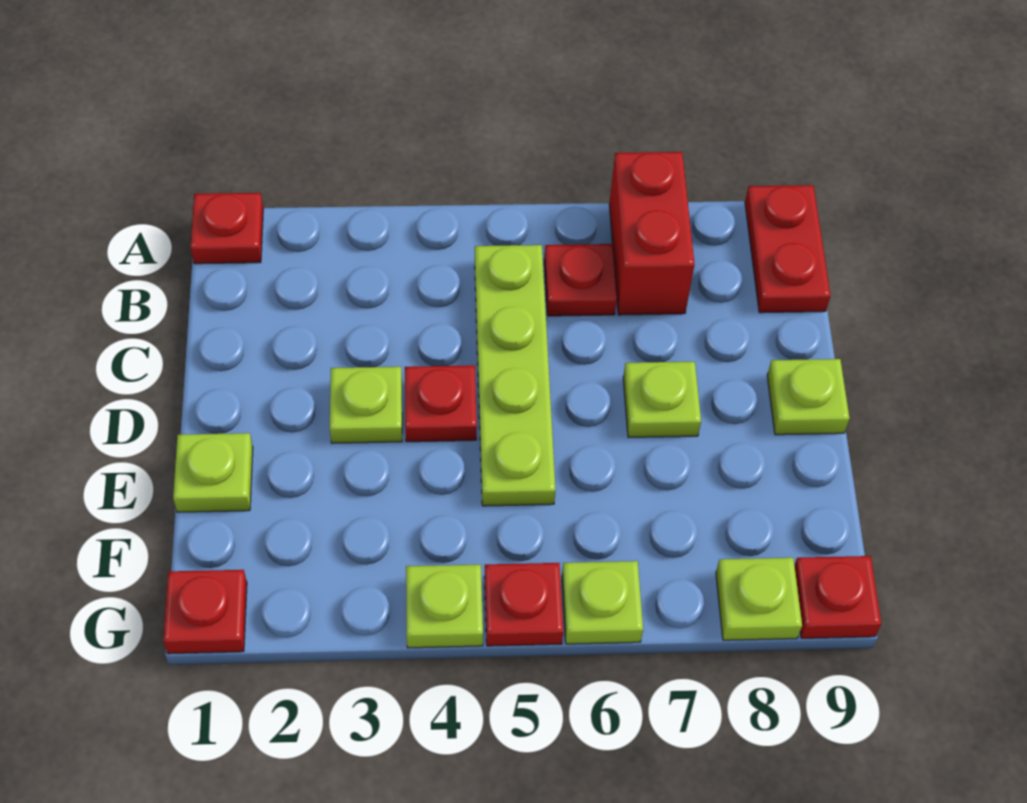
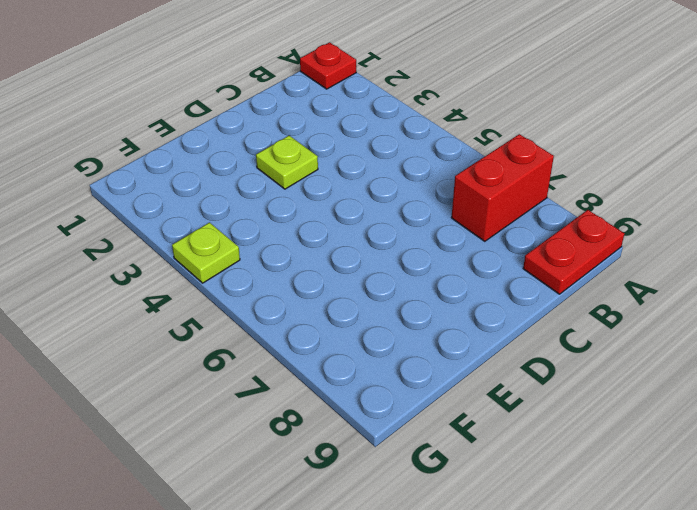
none -> lime 1x4 plate [475,245,555,506]
none -> red 1x1 plate [544,244,617,316]
none -> red 1x1 plate [405,365,477,442]

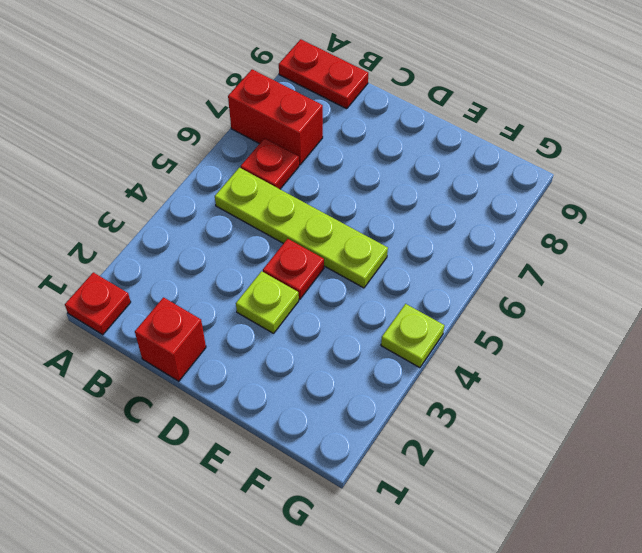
red 1x1 brick [135,297,206,381] -> none
none -> lime 1x1 plate [623,362,701,438]
none -> lime 1x1 plate [767,359,850,435]
none -> lime 1x1 plate [173,433,253,512]

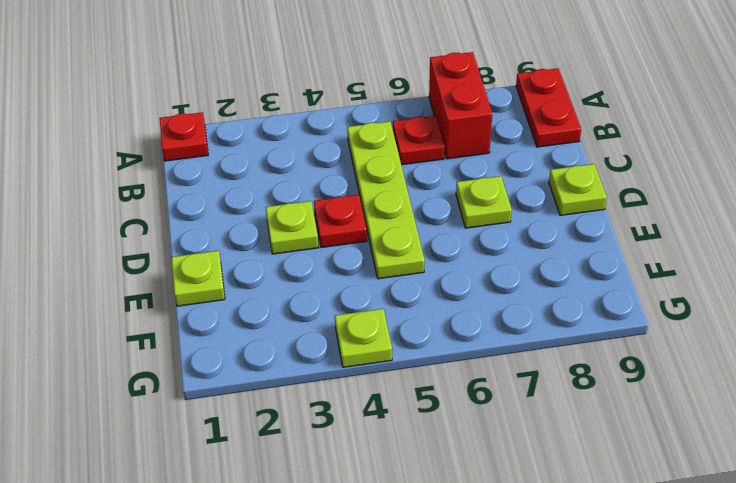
none -> red 1x1 plate [163,570,247,654]
none -> red 1x1 plate [484,563,563,646]
none -> lime 1x1 plate [562,561,643,644]

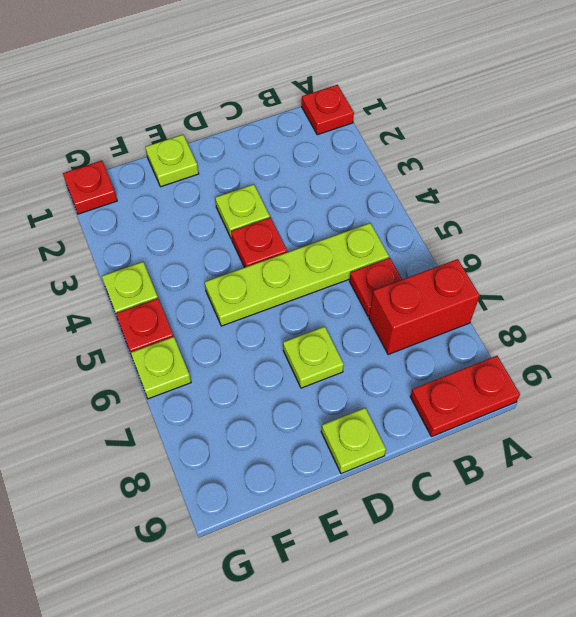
none -> lime 1x1 plate [716,558,802,640]
none -> red 1x1 plate [794,556,881,638]

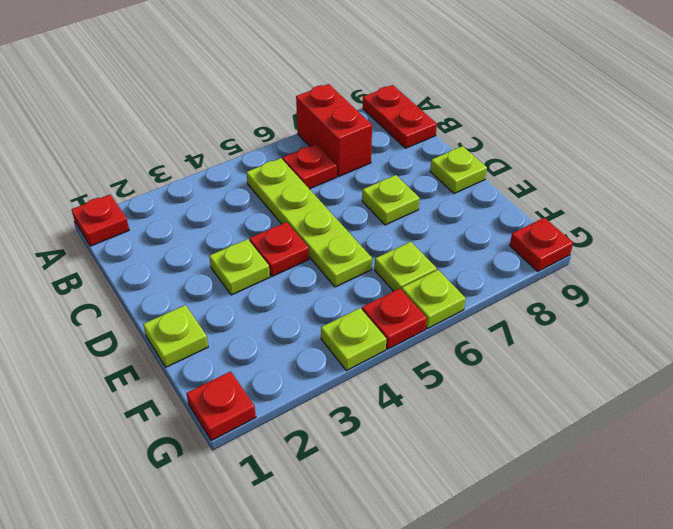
lime 1x1 plate [375,242,437,291] -> lime 1x1 plate moved to [716,558,802,640]

